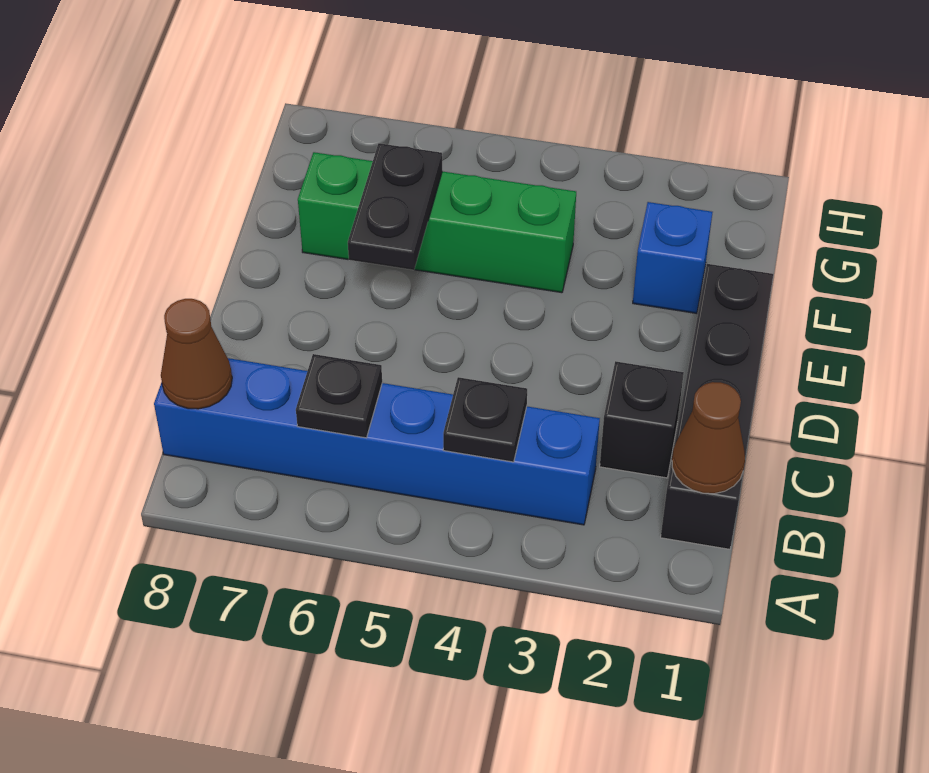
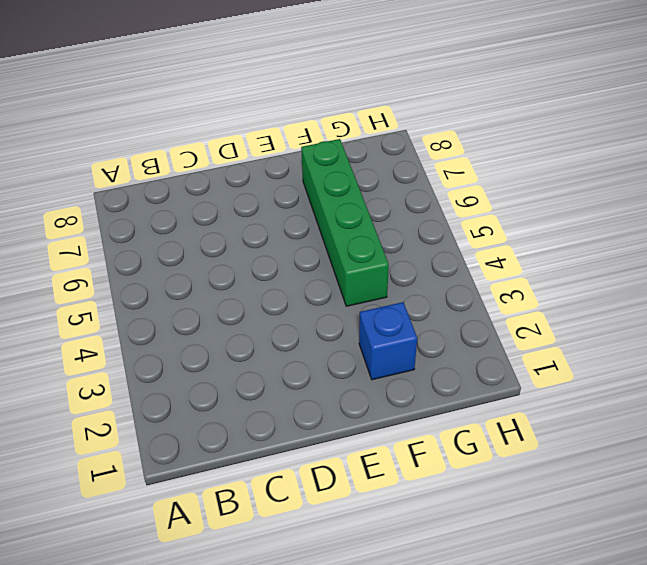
none -> black 1x4 brick [661,264,773,549]
none -> blue 1x6 brick [154,358,600,525]

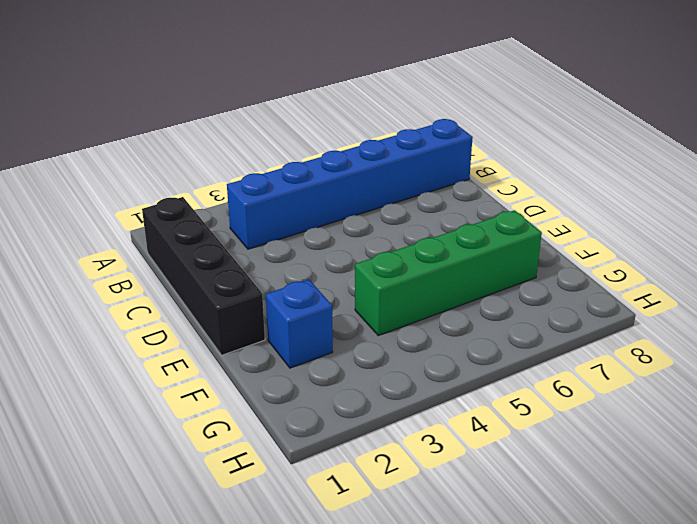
none -> black 1x1 brick [600,361,684,478]
none -> brown 1x1 cone [672,382,745,494]

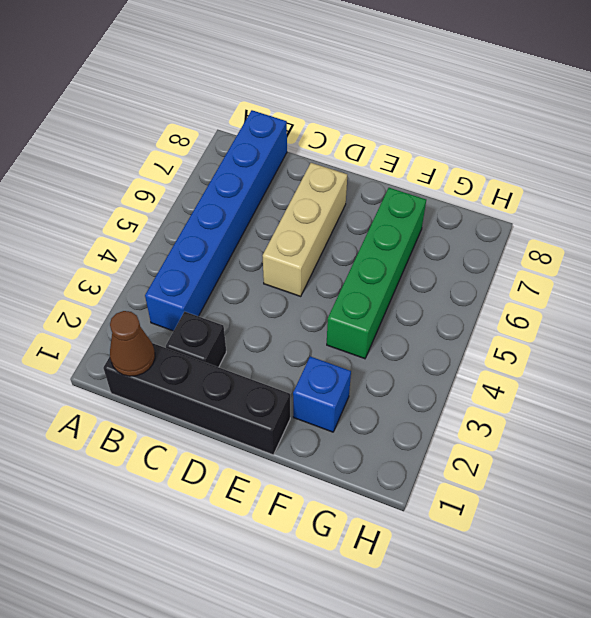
tan 1x3 brick [263,163,347,296] -> none
none -> black 1x1 plate [443,377,527,462]
none -> black 1x1 plate [296,354,382,438]

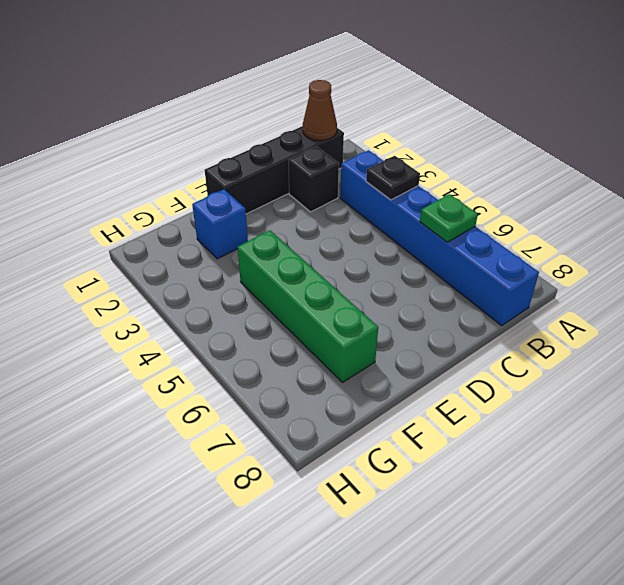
green 1x1 plate [420,194,478,242] -> black 1x1 plate [296,354,382,438]
none -> brown 1x1 cone [161,299,232,409]
none -> black 1x2 plate [348,143,442,270]

